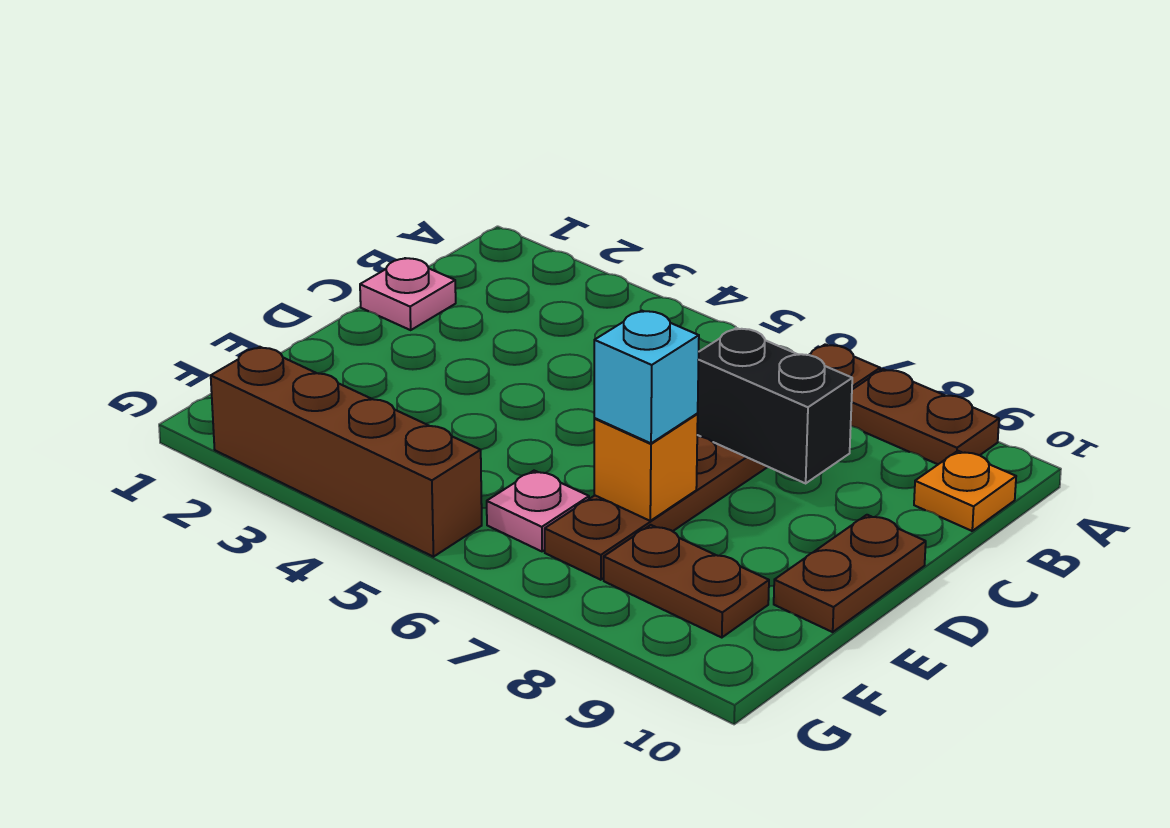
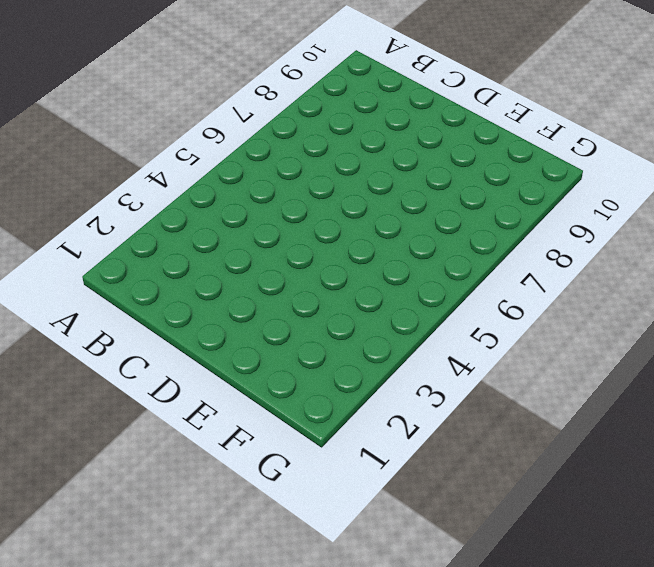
none -> brown 1x6 plate [545,344,880,580]
none -> brown 1x2 plate [851,369,999,464]

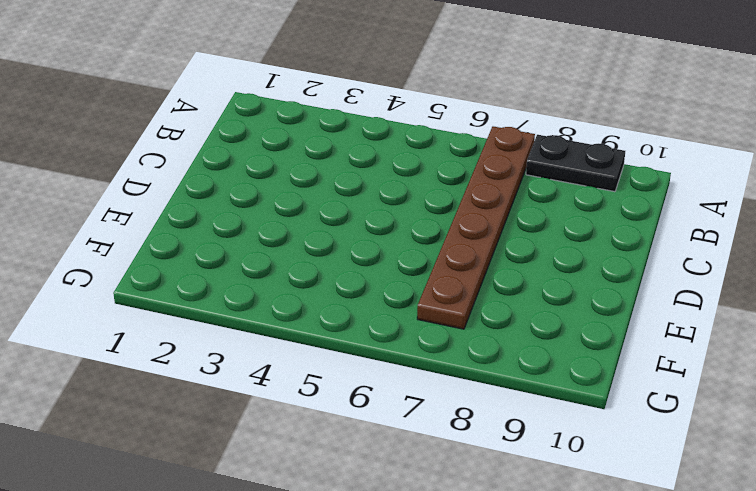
black 1x2 plate [526,135,625,192] -> brown 1x2 plate [851,369,999,464]
none -> orange 1x1 plate [914,451,1016,531]
none -> pink 1x1 plate [360,258,456,330]

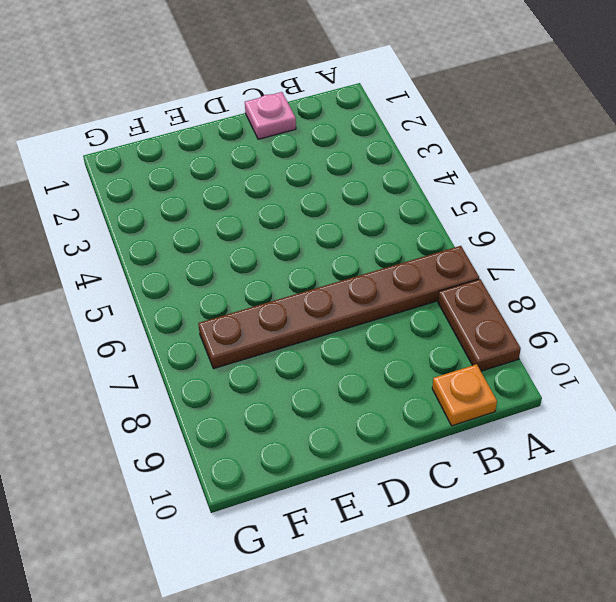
none -> brown 1x2 plate [774,515,926,632]
none -> pink 1x1 plate [487,471,589,551]

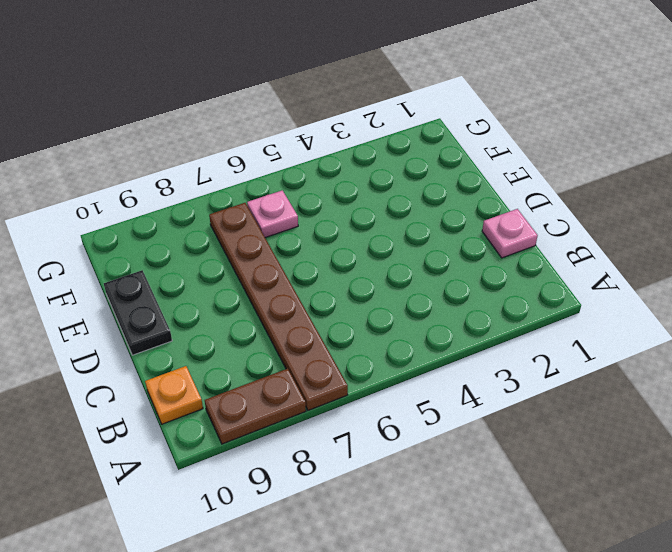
black 1x2 plate [104,270,172,355] -> brown 1x2 plate [774,515,926,632]
none -> brown 1x2 plate [604,525,769,638]
none -> brown 1x4 brick [211,347,482,557]

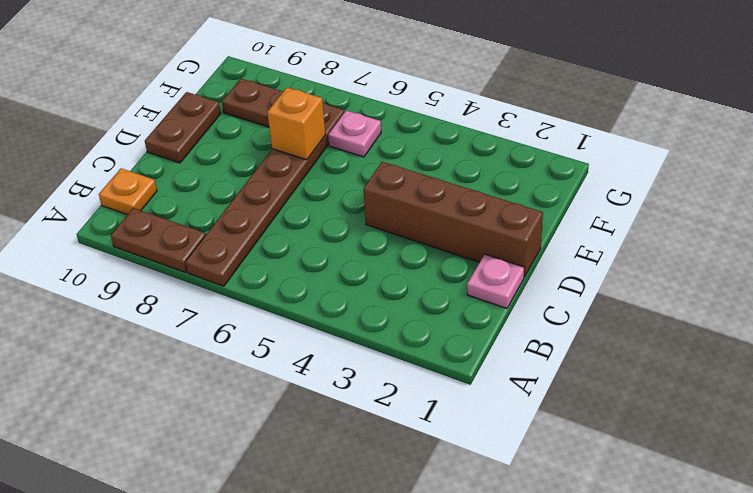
brown 1x4 brick [363,162,543,277] -> brown 1x4 brick moved to [211,347,482,557]
none -> black 1x2 brick [697,328,852,483]
none -> cyan 1x1 brick [594,311,699,443]

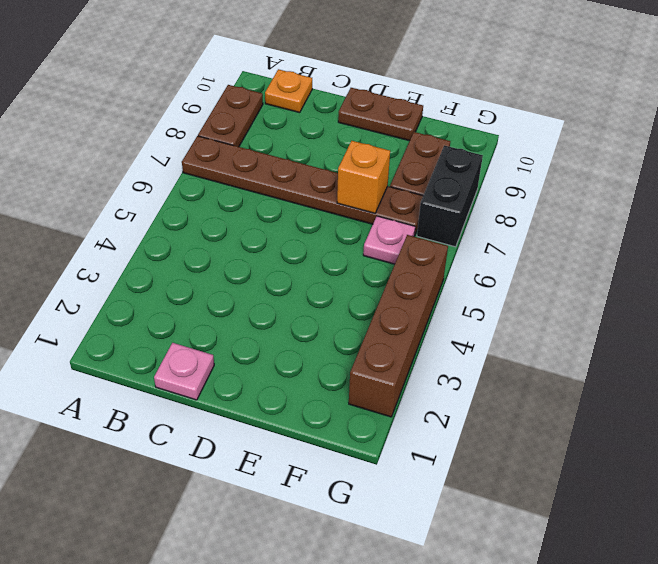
black 1x2 brick [417,145,483,247] -> black 1x2 brick moved to [697,328,852,483]
none -> cyan 1x1 brick [594,311,699,443]

